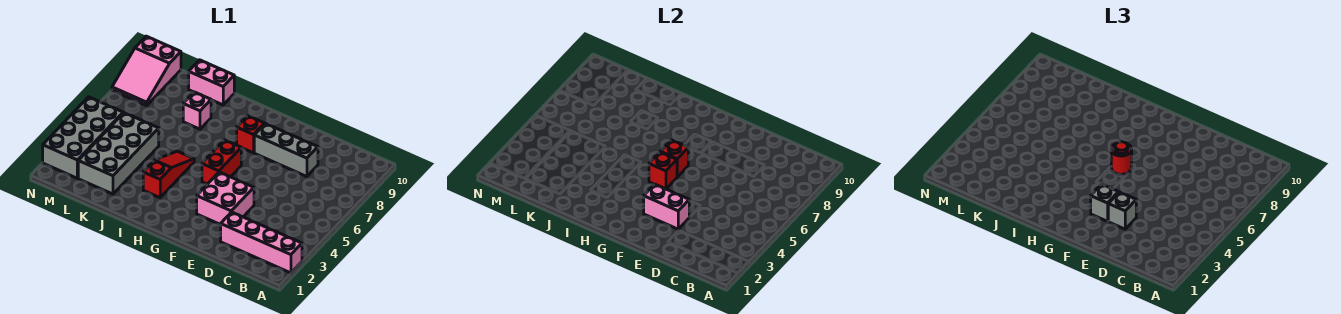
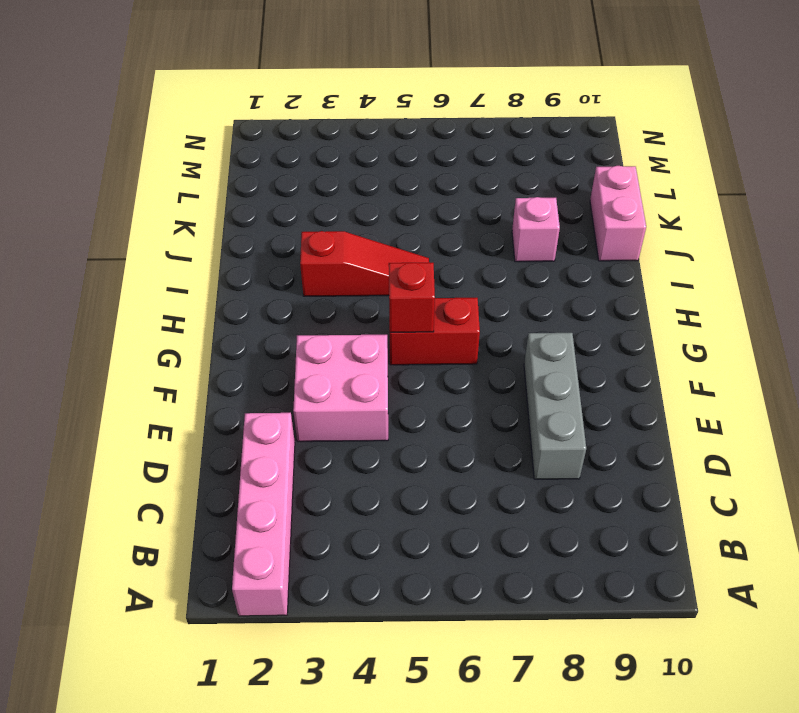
none -> red 1x1 brick [237,116,265,153]
none -> grey 2x4 brick [78,113,159,194]
none -> grey 2x4 brick [43,97,123,178]

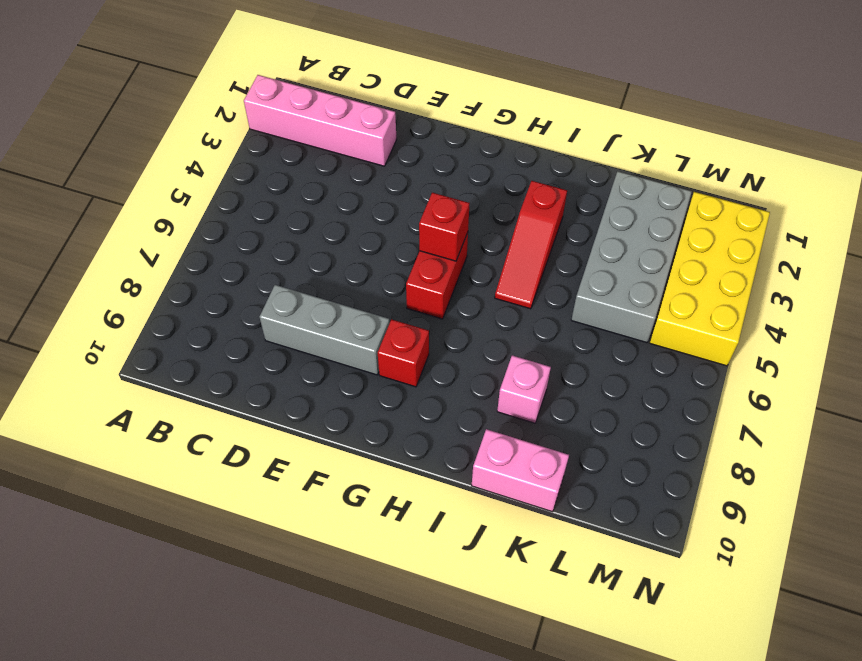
yellow 2x4 brick [650,192,770,366] -> grey 2x4 brick [43,97,123,178]
none -> pink 2x2 brick [197,172,254,225]
none -> pink 2x3 slope [112,36,181,105]
none -> pink 1x2 brick [644,184,689,229]

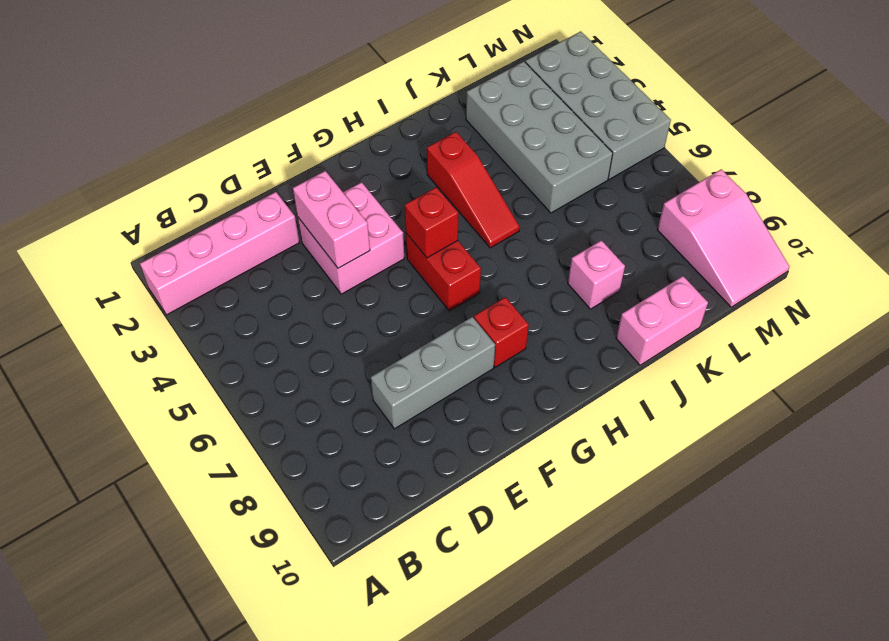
pink 1x2 brick [293,171,370,268] -> pink 1x2 brick turned to [644,184,689,229]
pink 2x3 slope [657,169,790,307] -> pink 2x3 slope turned to [112,36,181,105]
none -> red 1x1 brick [661,140,688,177]
none -> grey 1x1 brick [1108,192,1136,229]
none -> grey 1x1 brick [1091,184,1119,221]

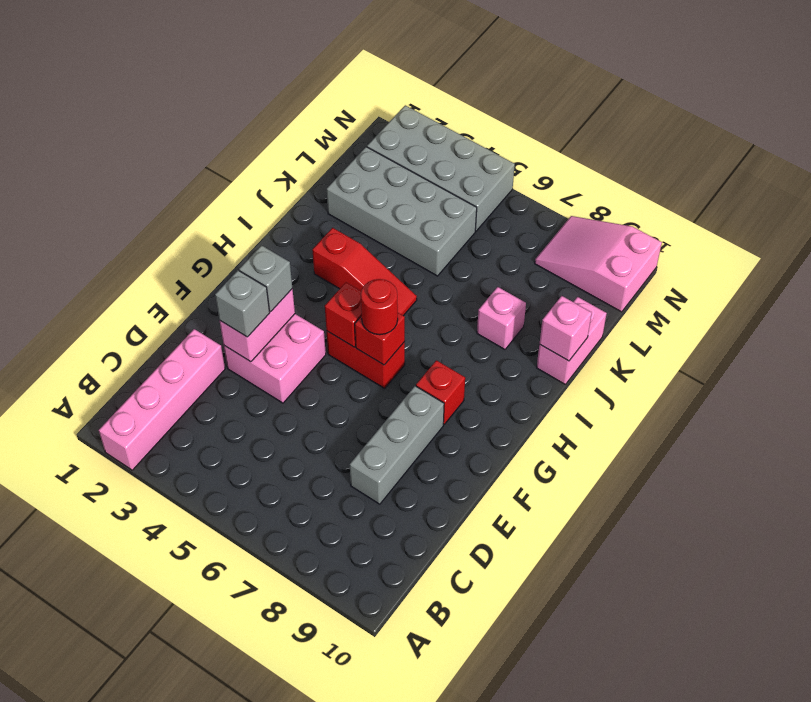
pink 1x1 brick [540,296,592,361] -> none

